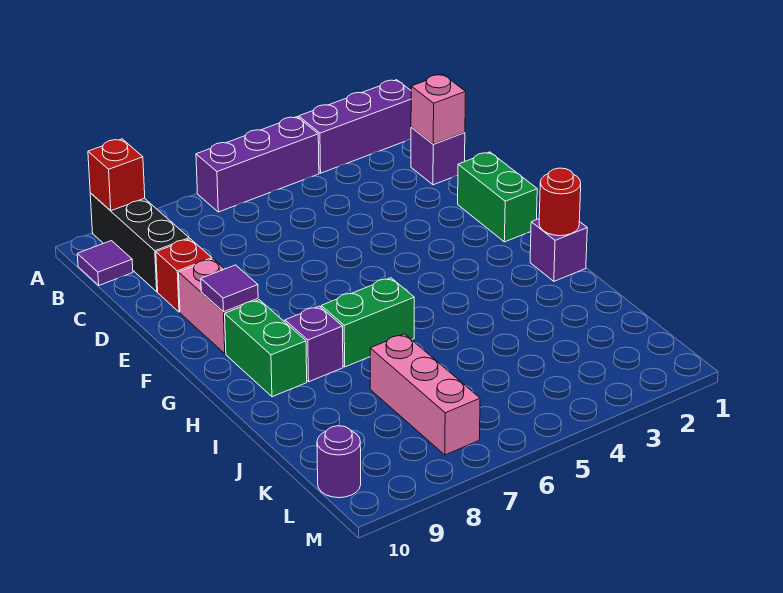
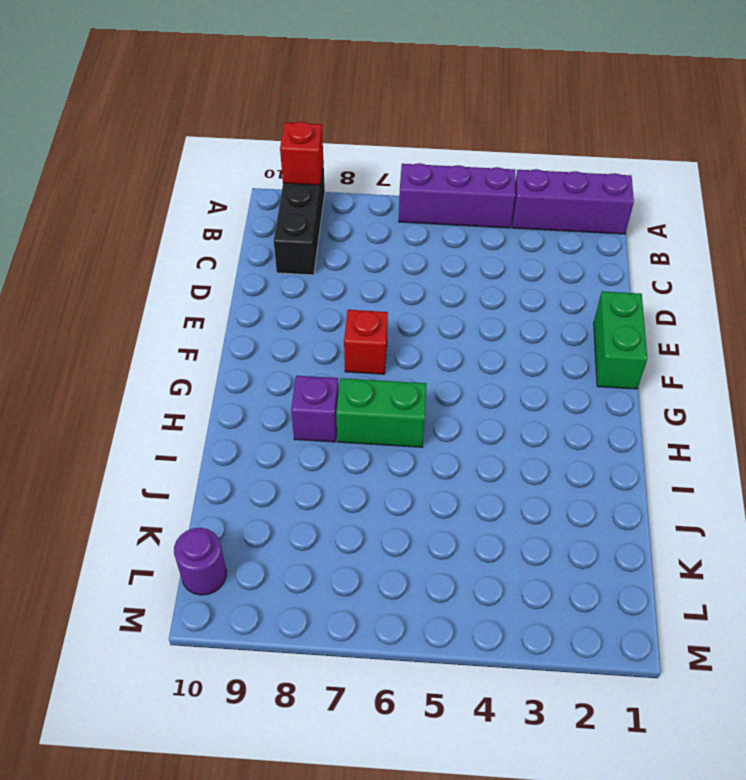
red 1x1 brick [344,310,388,374] -> red 1x1 brick moved to [156,239,212,312]
none -> purple 1x1 tile [77,241,133,285]
none -> purple 1x1 brick [411,127,465,185]
none -> pink 1x2 brick [179,259,258,354]

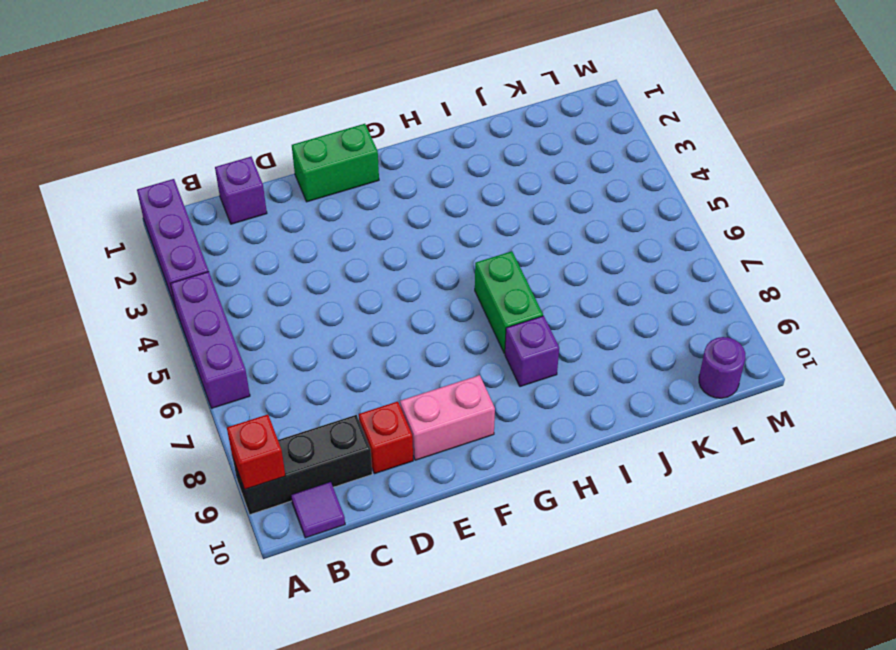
none -> green 1x2 brick [225,300,307,397]
none -> purple 1x1 brick [530,219,587,281]
none -> pink 1x3 brick [370,334,480,455]

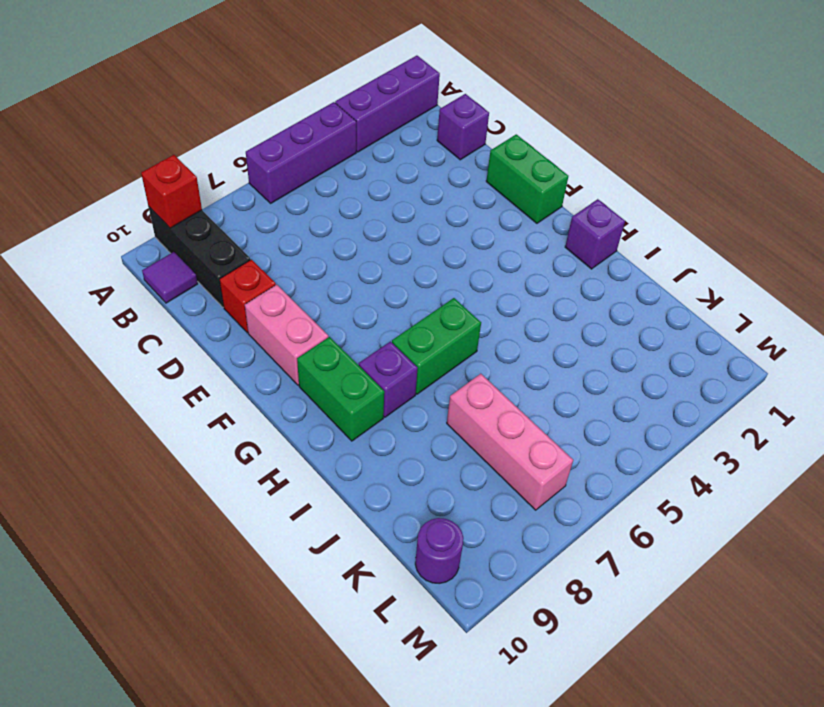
none -> pink 1x1 brick [411,74,466,144]
none -> purple 1x1 tile [201,265,258,312]
none -> red 1x1 round brick [539,168,581,236]

